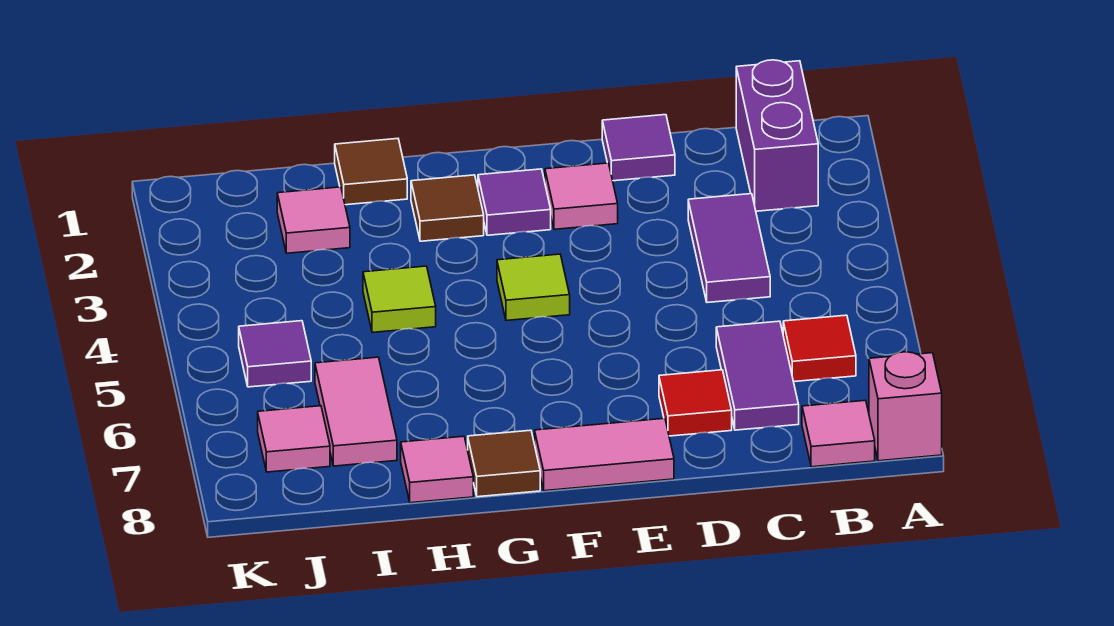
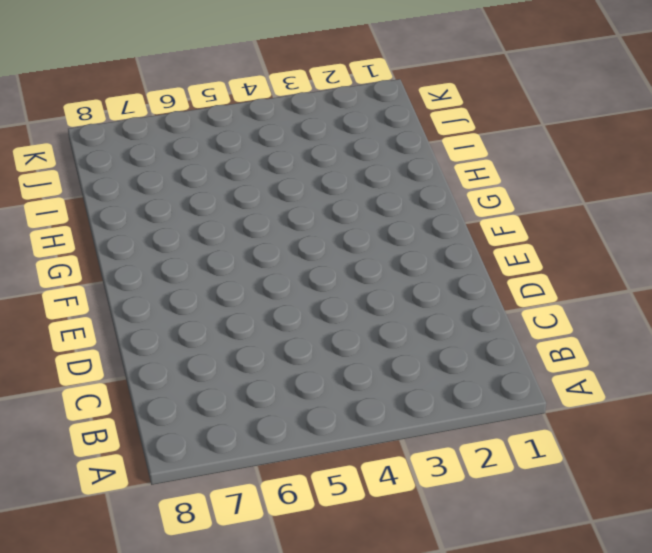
none -> pink 1x1 brick [869,352,942,461]
none -> purple 1x2 brick [736,60,818,211]
none -> red 1x1 tile [783,315,856,382]

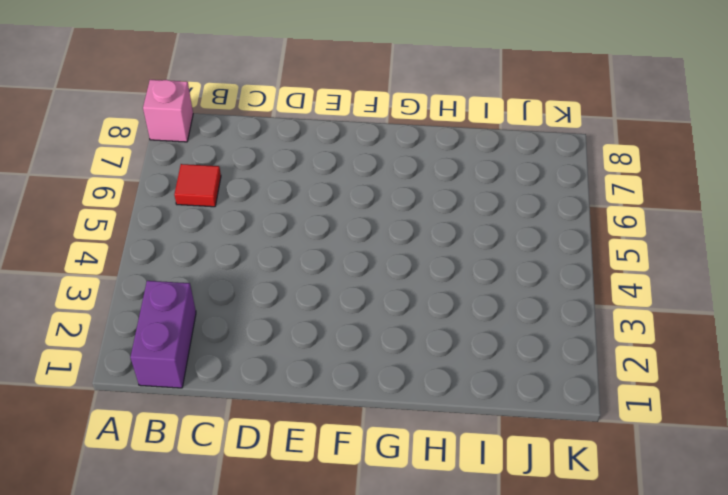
none -> pink 1x1 tile [802,400,875,467]
none -> purple 1x2 tile [688,194,770,303]
none -> purple 1x2 tile [716,321,799,430]

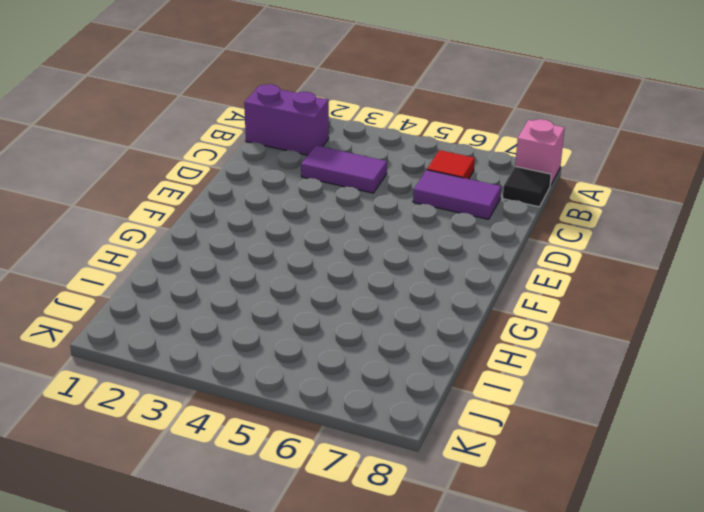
black 1x1 tile [503,166,551,207] -> pink 1x1 tile [802,400,875,467]
none -> purple 1x1 tile [602,115,675,181]
none -> red 1x1 tile [659,370,732,436]
none -> pink 1x1 tile [545,163,618,229]

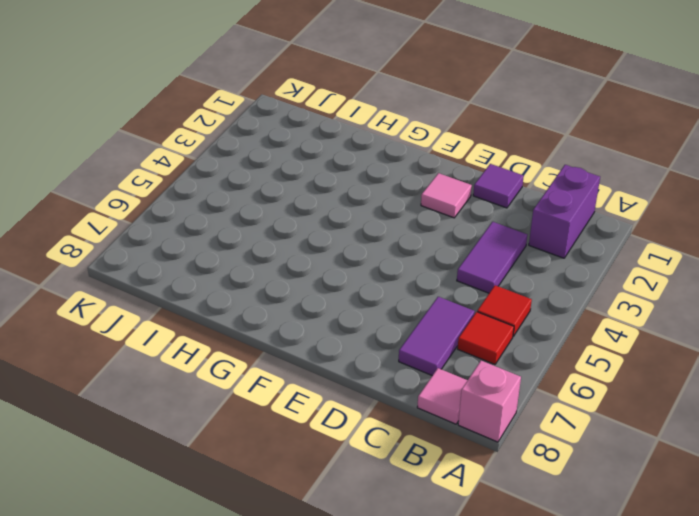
red 1x1 tile [477,285,532,336] -> red 1x1 tile moved to [659,370,732,436]
none -> pink 1x2 tile [535,418,674,491]
none -> purple 1x1 tile [478,169,551,235]
none -> lime 1x1 tile [497,254,570,321]

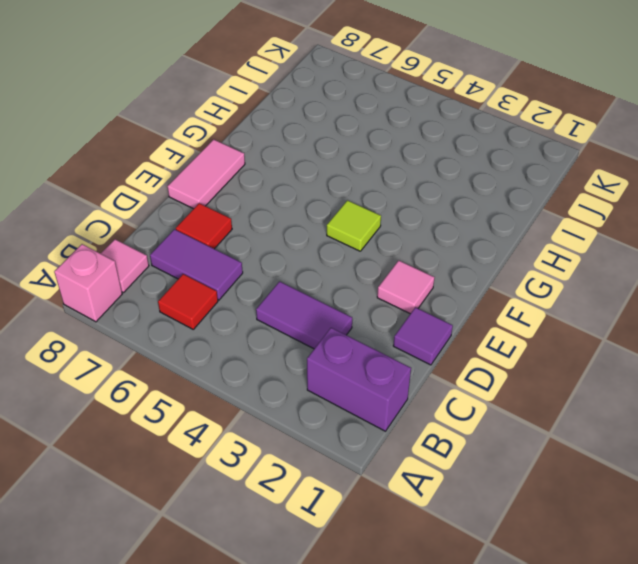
none -> purple 1x1 tile [478,169,551,235]
none -> brown 1x1 tile [411,175,484,241]
none -> brown 1x1 tile [468,430,540,497]

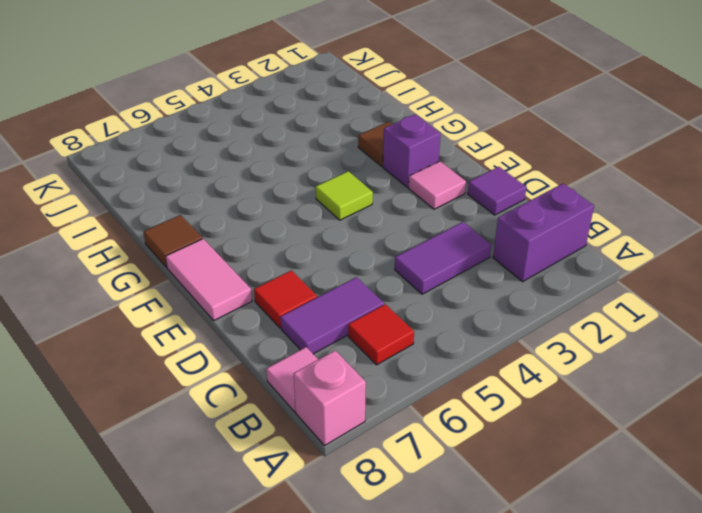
purple 1x1 brick [383,114,441,187] -> purple 1x1 tile [478,169,551,235]
none -> brown 1x1 tile [335,139,407,205]
none -> lime 1x1 tile [363,266,436,333]
none -> pink 1x1 tile [401,436,473,503]

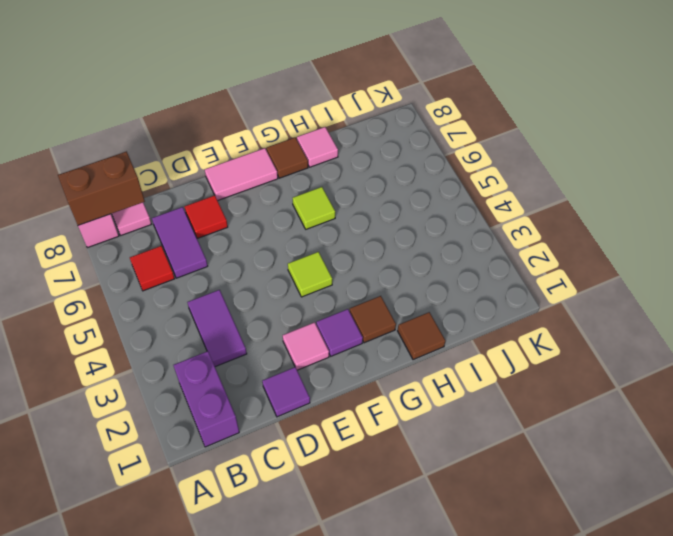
brown 1x2 brick [58,152,145,225] -> none
lime 1x1 tile [293,187,335,229] -> lime 1x1 tile moved to [363,266,436,333]
none -> pink 1x1 tile [277,187,350,253]
none -> pink 1x2 tile [315,357,397,466]
none -> purple 1x1 tile [239,321,311,387]

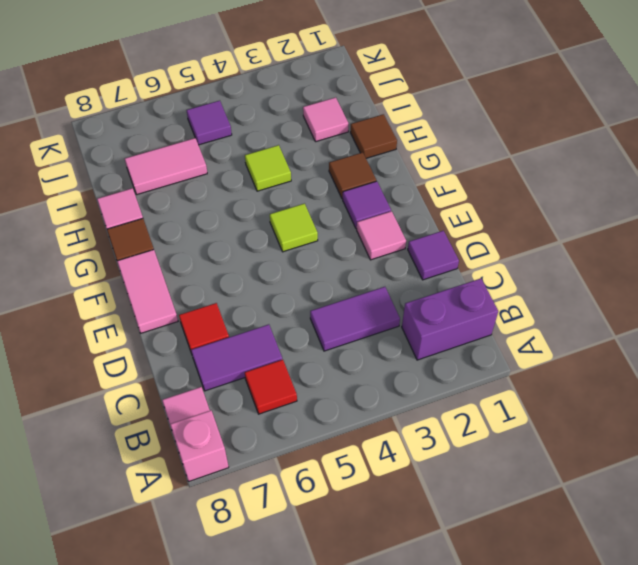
none -> pink 1x1 tile [258,406,330,472]

